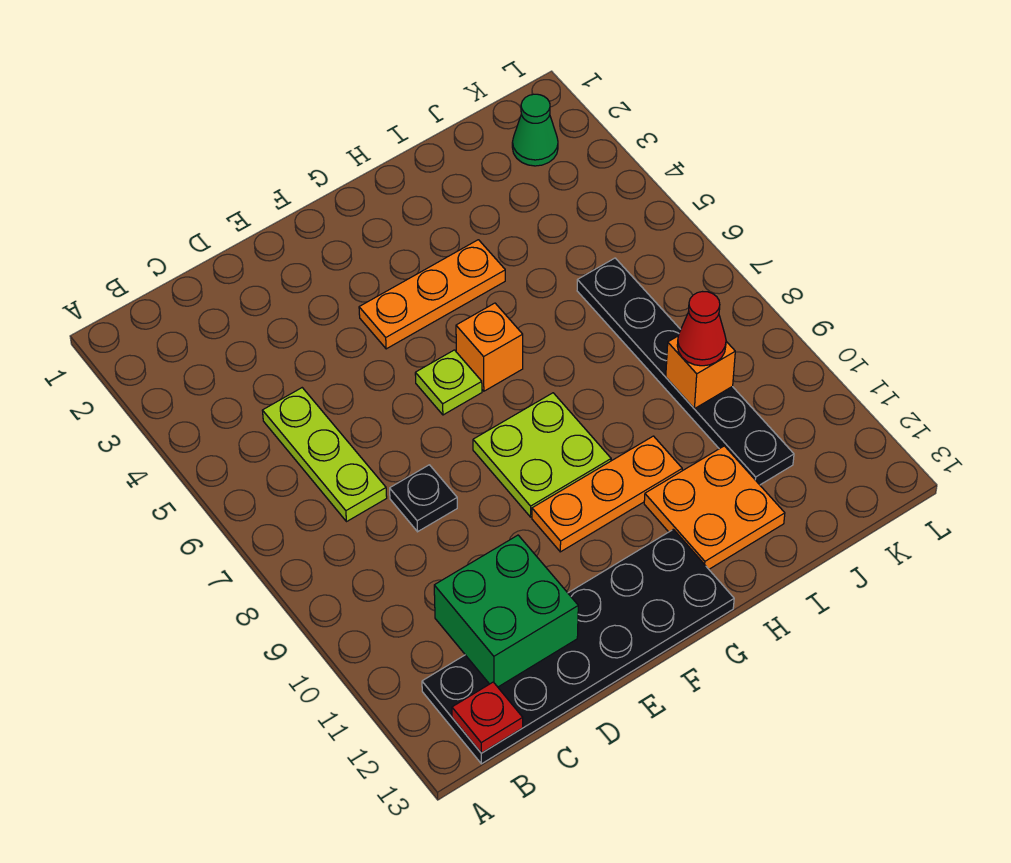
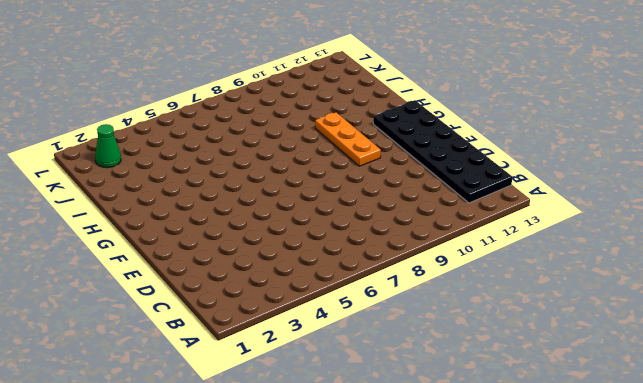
none -> lime 1x3 plate [262,388,387,522]
none -> black 1x1 plate [390,465,457,532]
none -> orange 1x3 plate [359,240,505,349]

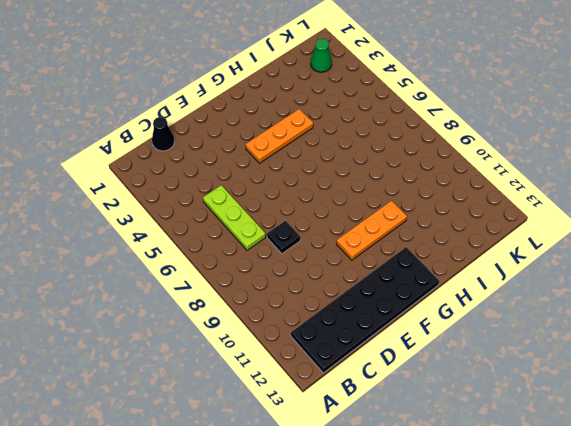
black 1x1 cone [152,117,174,151] -> none
none -> lime 1x1 plate [415,350,482,415]
none -> lime 2x2 plate [473,393,611,517]
none -> orange 1x1 brick [456,303,523,391]

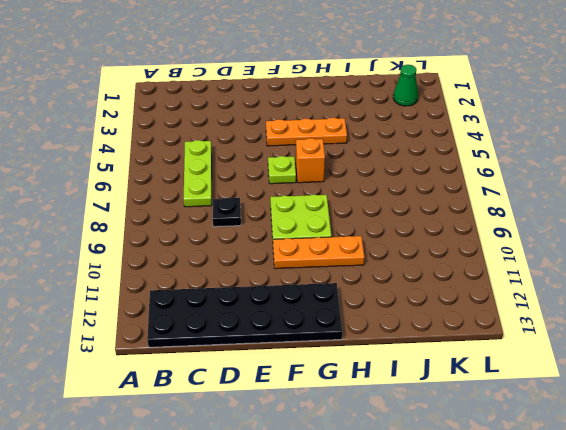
none -> orange 2x2 plate [644,446,785,569]
none -> black 1x6 plate [577,258,794,485]
none -> red 1x1 plate [452,682,523,753]

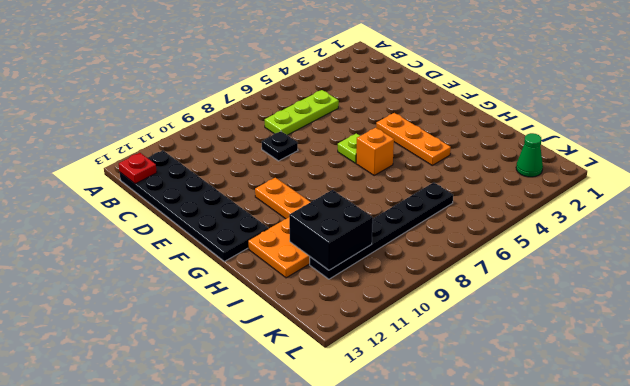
black 2x2 brick [289,190,373,270] -> none
none -> lime 2x2 plate [473,393,611,517]
none -> green 2x2 brick [434,535,578,687]
none -> orange 1x1 brick [666,336,735,409]

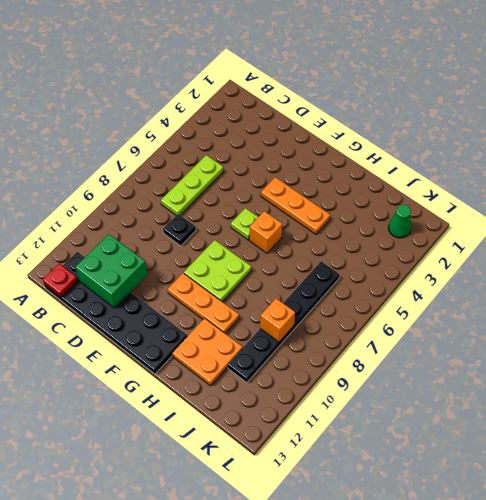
none -> red 1x1 cone [677,292,726,366]

